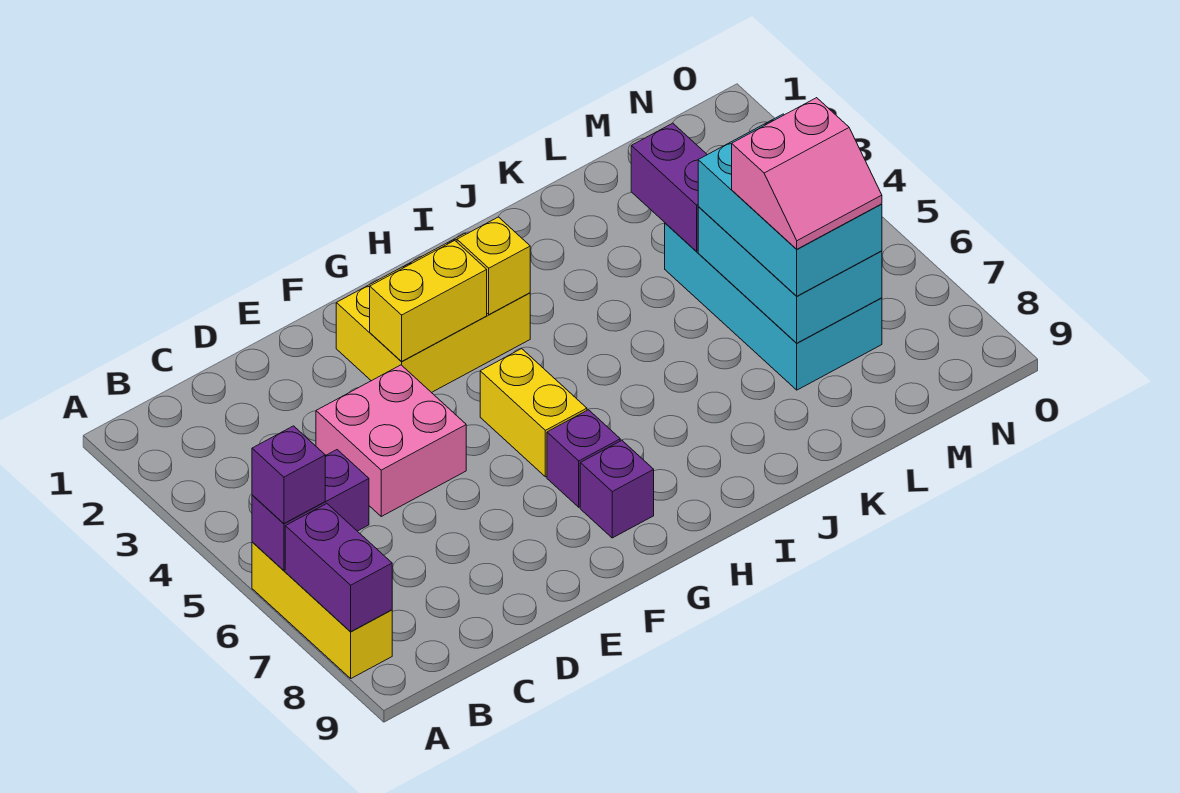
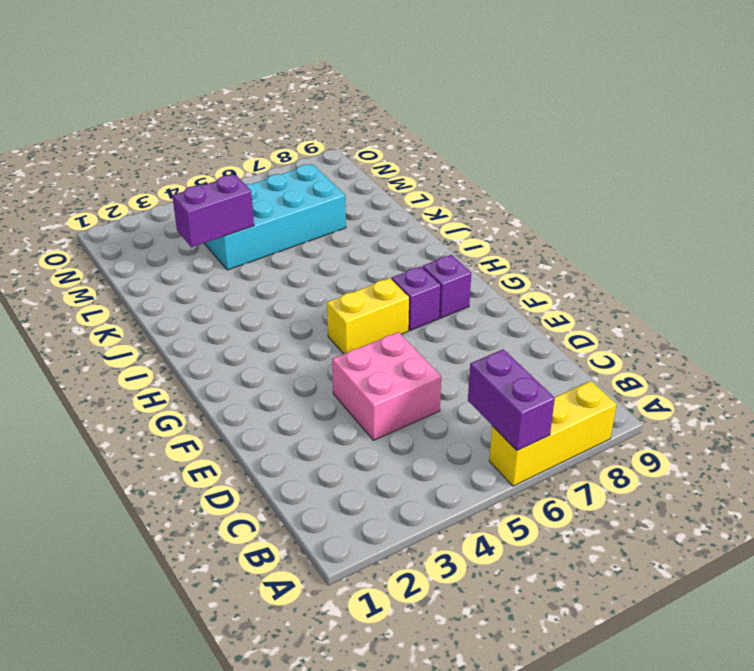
none -> yellow 2x3 brick [336,234,530,393]
none -> purple 1x2 brick [285,504,392,631]
none -> yellow 1x2 brick [370,241,487,362]

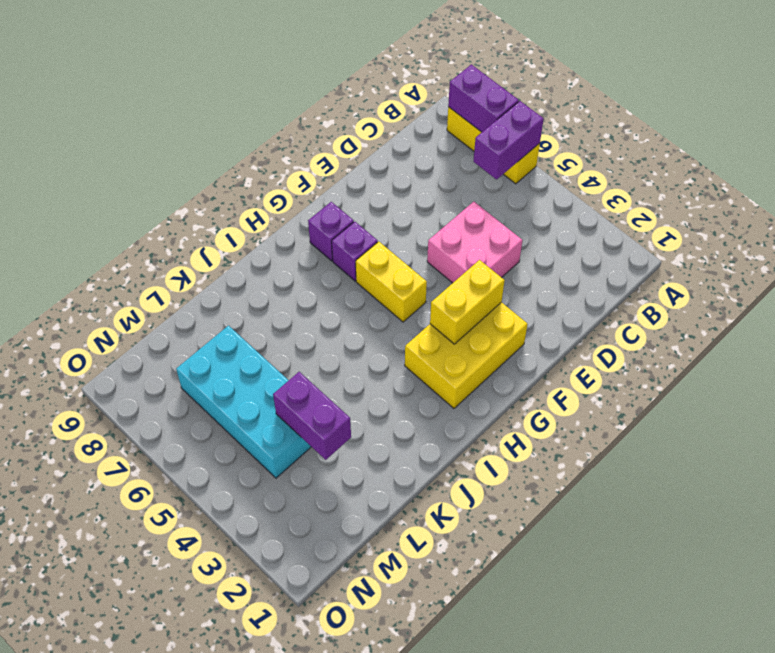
none -> yellow 1x1 brick [457,217,530,314]
none -> cyan 2x3 brick [698,206,882,343]
none -> purple 1x1 brick [252,426,325,523]

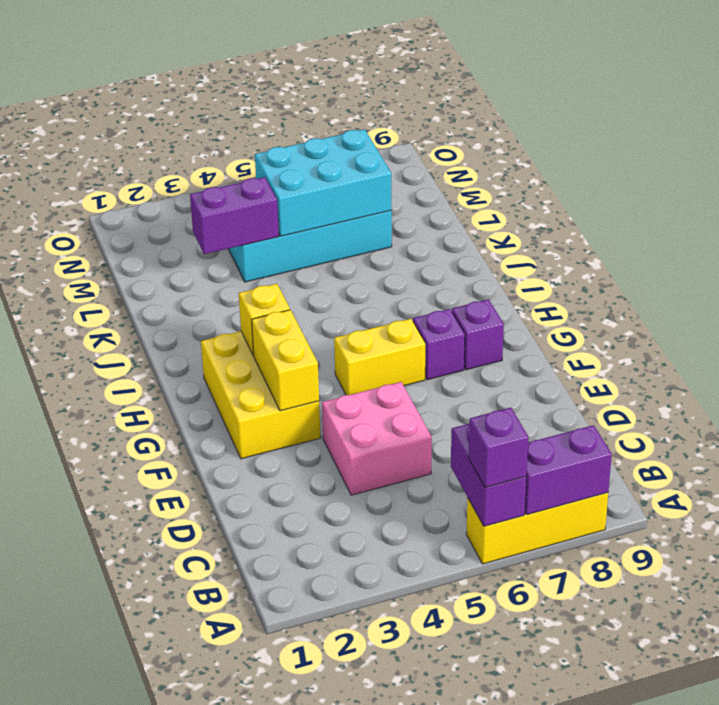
none -> cyan 2x3 brick [698,114,882,296]
none -> pink 2x2 slope [732,98,882,249]

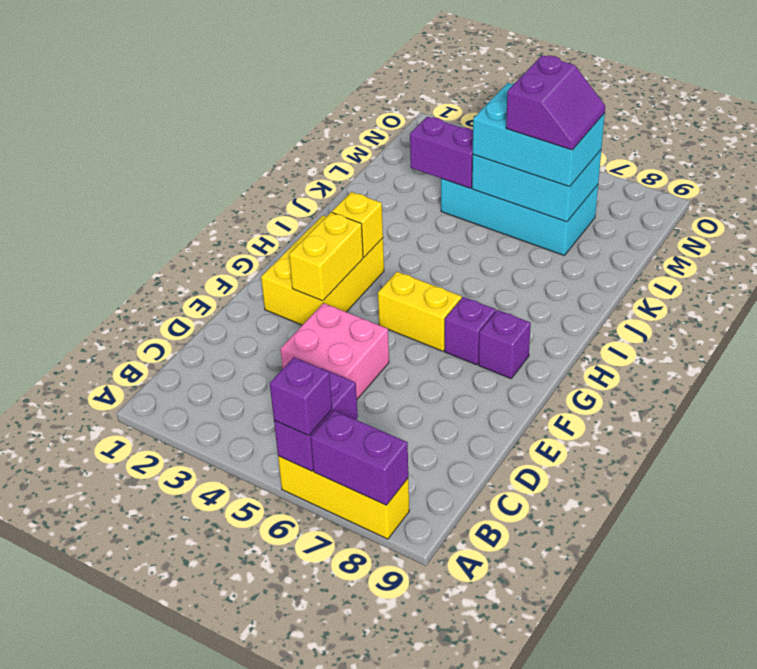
purple 2x2 slope [506,55,605,150] -> pink 2x2 slope [732,98,882,249]

